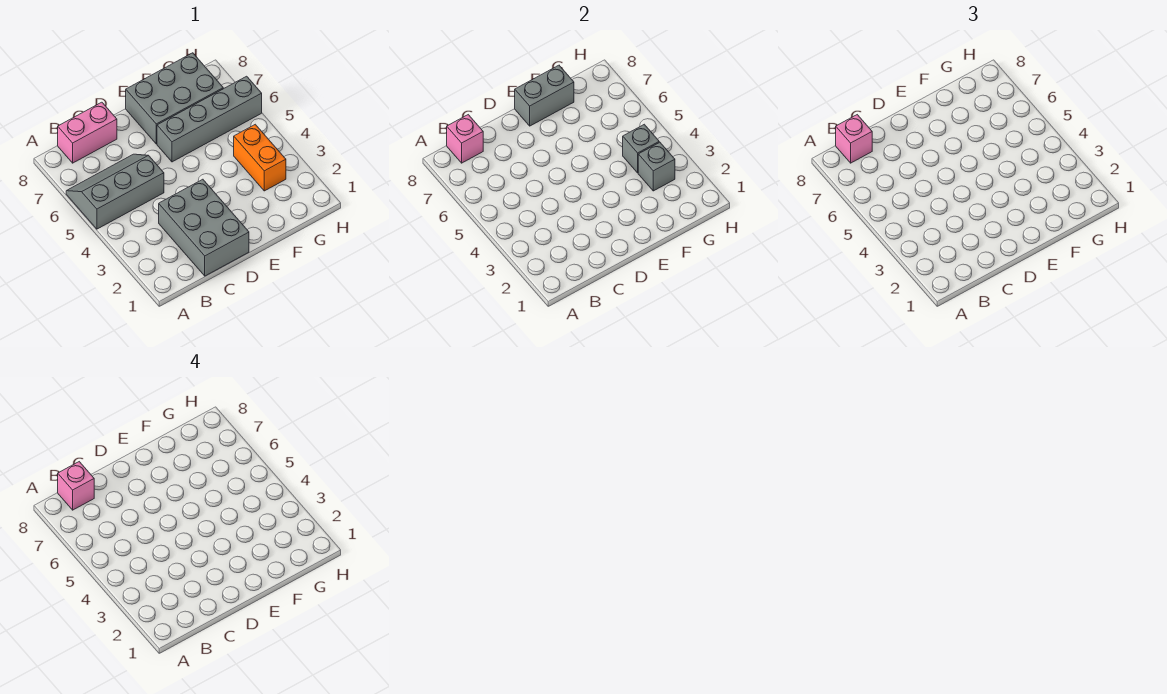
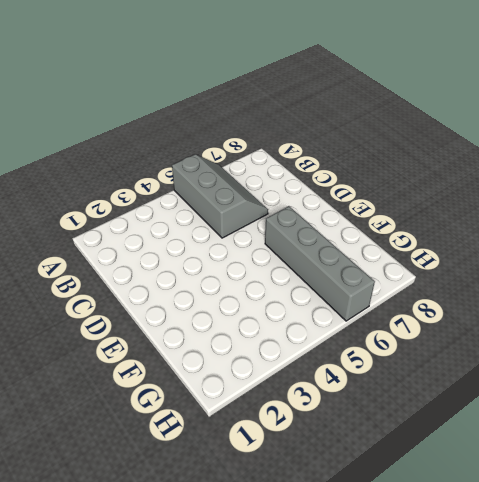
none -> pink 1x2 brick [58,102,117,163]
none -> grey 2x3 brick [159,179,249,276]
none -> grey 2x3 brick [126,53,223,144]

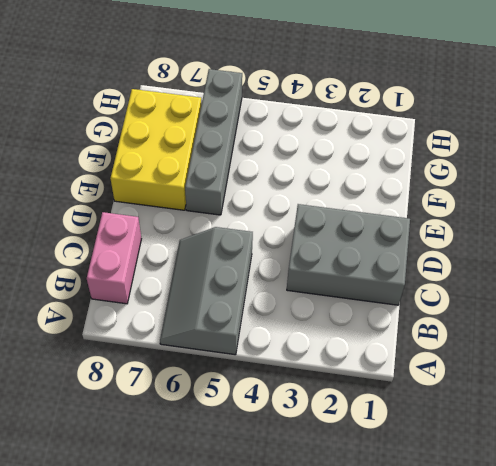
yellow 2x3 brick [110,89,202,210] -> grey 2x3 brick [126,53,223,144]
none -> orange 1x2 brick [234,124,286,191]
none -> pink 1x1 brick [447,115,483,163]
none -> grey 1x2 brick [515,65,574,126]

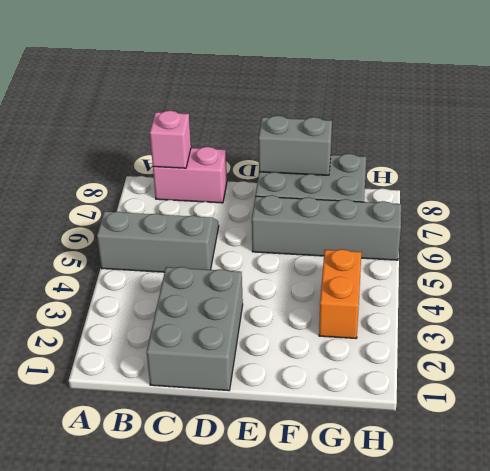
none -> grey 1x1 brick [638,142,675,191]
none -> grey 1x1 brick [623,124,659,173]
none -> pink 1x1 brick [836,115,872,163]

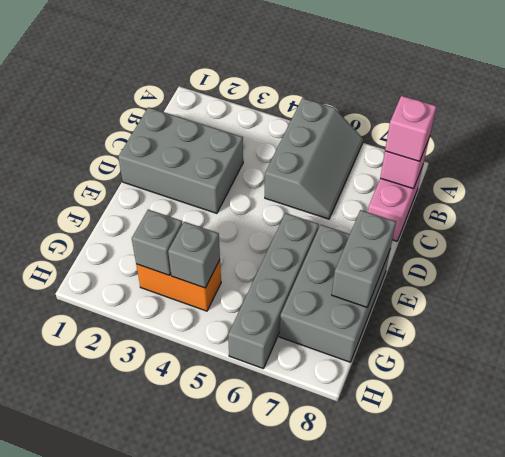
none -> pink 1x1 brick [58,462,94,510]

